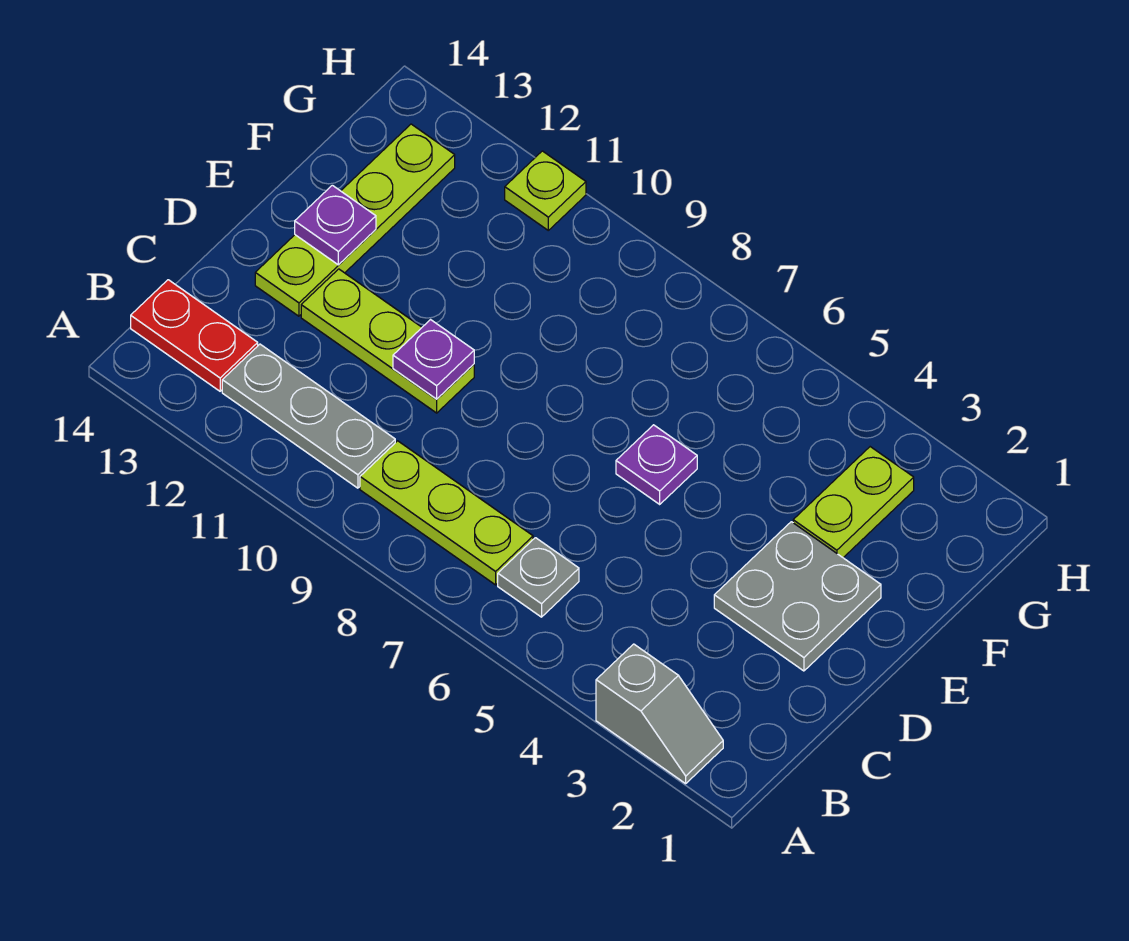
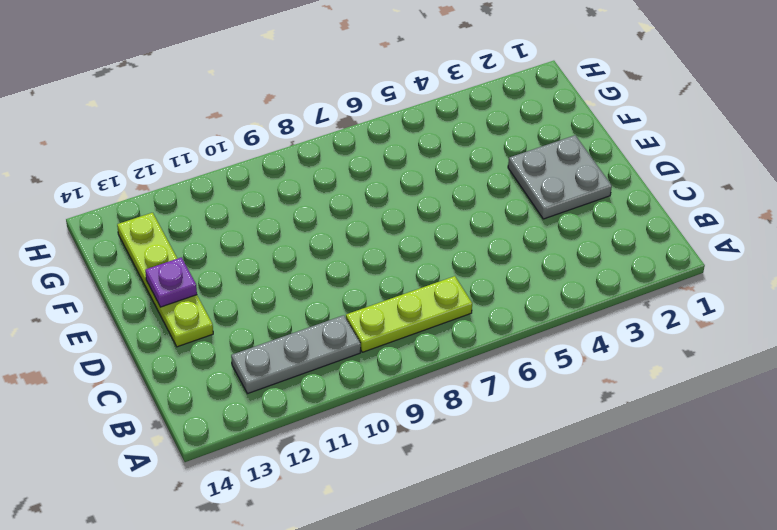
none -> grey 1x2 slope [596,644,723,784]
none -> grey 1x1 plate [498,538,579,617]
none -> red 1x2 plate [131,280,258,391]

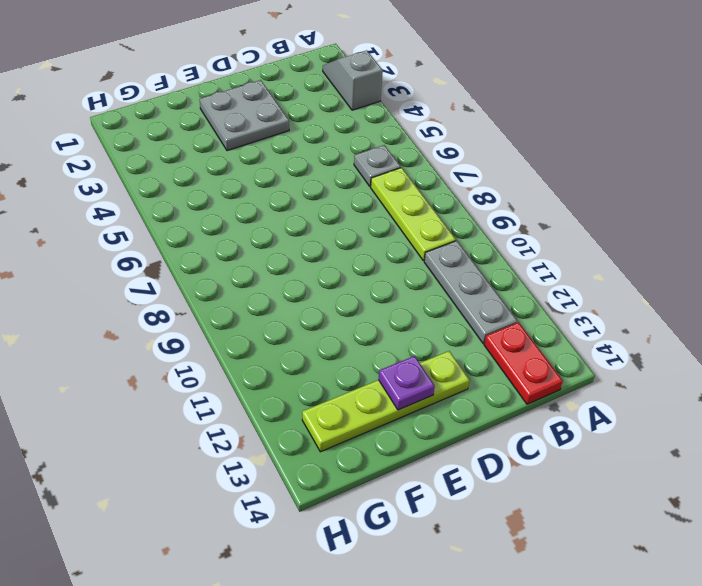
none -> lime 1x3 plate [301,269,474,413]
none -> purple 1x1 plate [616,425,697,504]
none -> lime 1x2 plate [793,447,914,558]

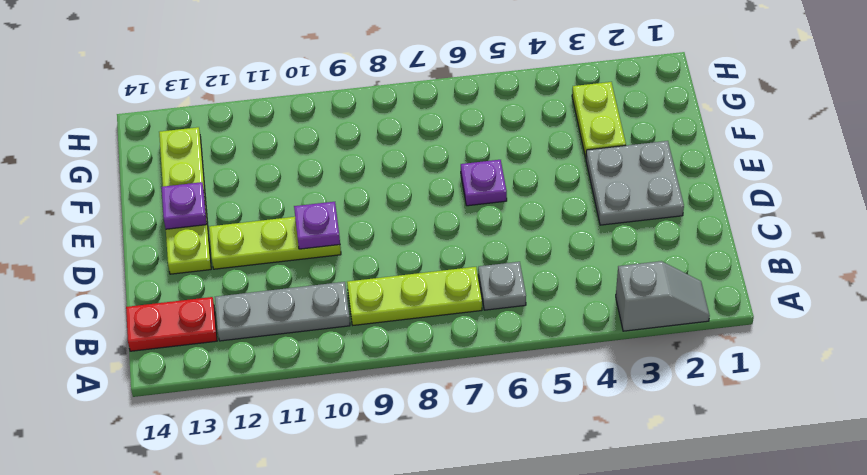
none -> lime 1x1 plate [505,151,586,230]

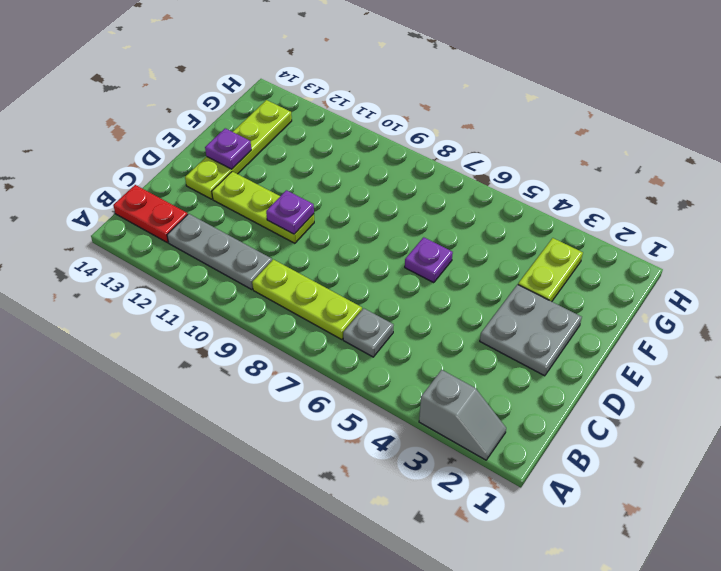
none -> lime 1x1 plate [505,151,586,230]

